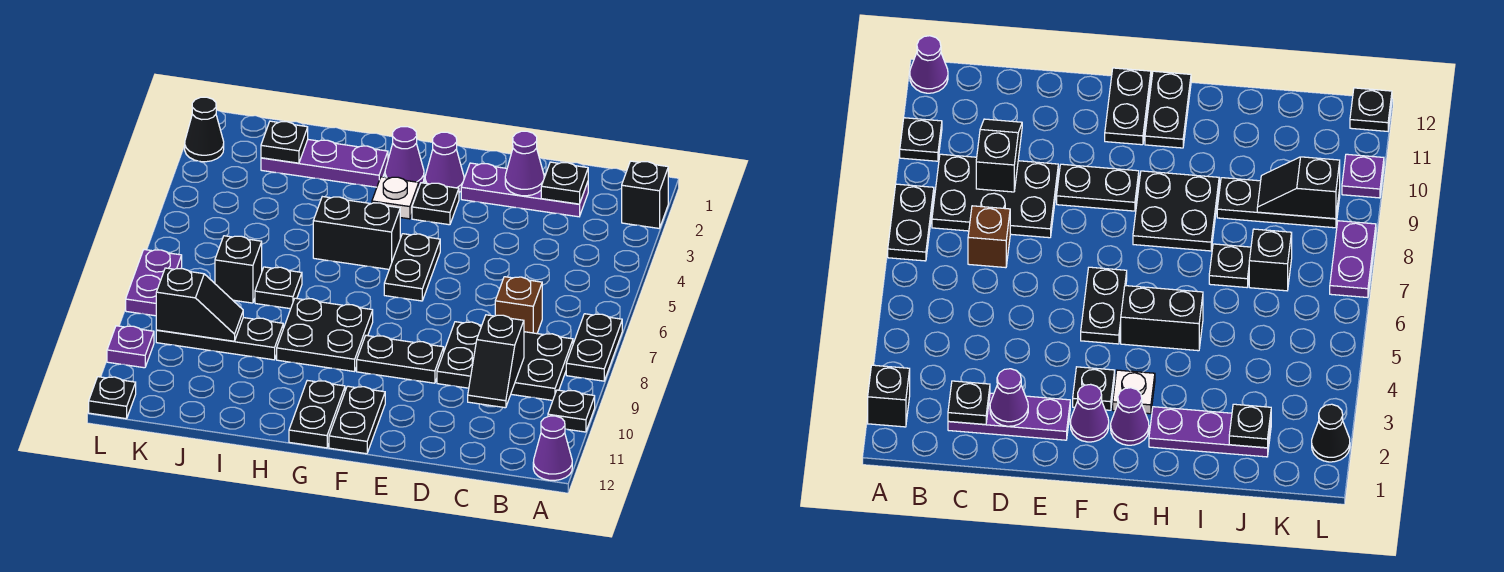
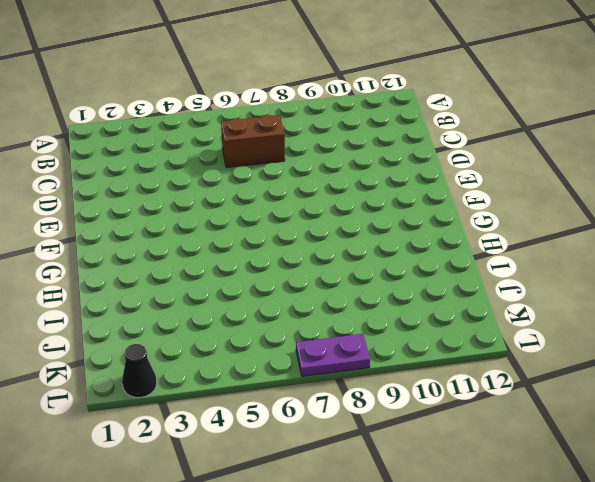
brown 1x2 brick [221,115,285,168] -> brown 1x1 brick [495,277,542,334]
none -> black 1x1 brick [622,161,668,228]
none -> black 1x2 plate [566,314,622,381]
none -> black 1x1 plate [548,390,595,432]
none -> purple 1x1 cone [533,416,572,480]

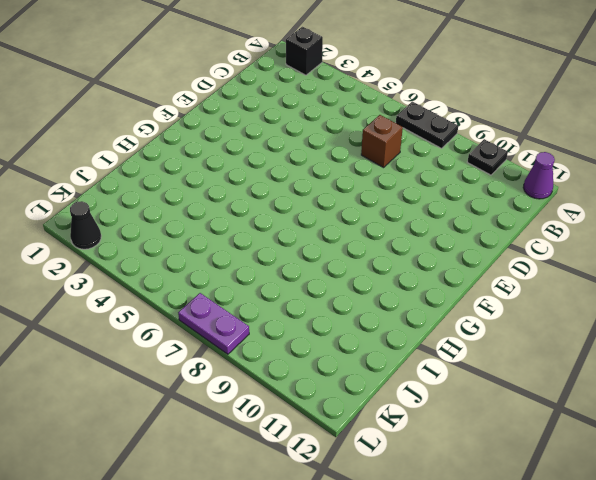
none -> black 2x3 plate [437,322,573,400]
none -> purple 1x3 plate [461,163,588,217]
none -> black 1x2 plate [357,335,444,383]
none -> purple 1x1 cone [425,132,464,192]

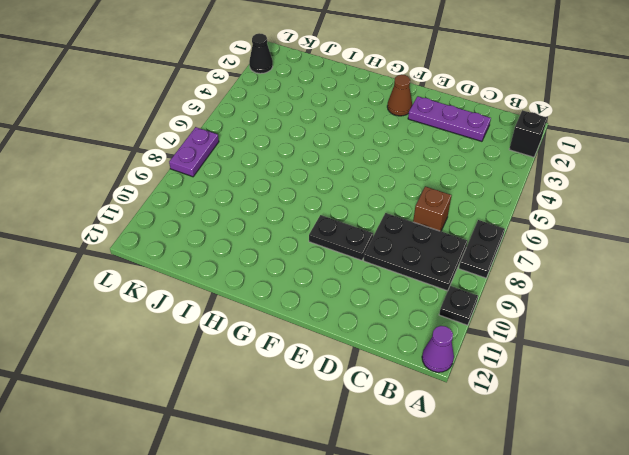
brown 1x1 cone [387,75,412,116] -> purple 1x1 cone [425,132,464,192]
none -> black 1x1 plate [412,183,459,225]
none -> black 1x2 plate [384,234,440,301]
none -> black 1x2 plate [329,386,385,454]
none -> purple 1x1 cone [385,127,424,186]

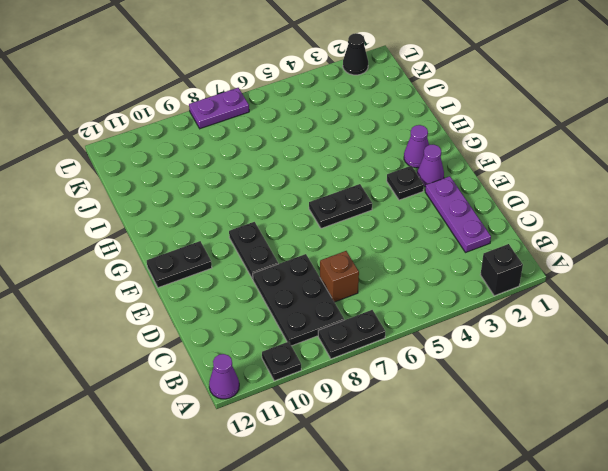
none -> white 1x1 plate [372,177,419,219]
none -> black 1x2 brick [313,197,400,269]
none -> black 2x2 plate [277,298,373,372]
none -> black 1x2 plate [289,380,345,448]

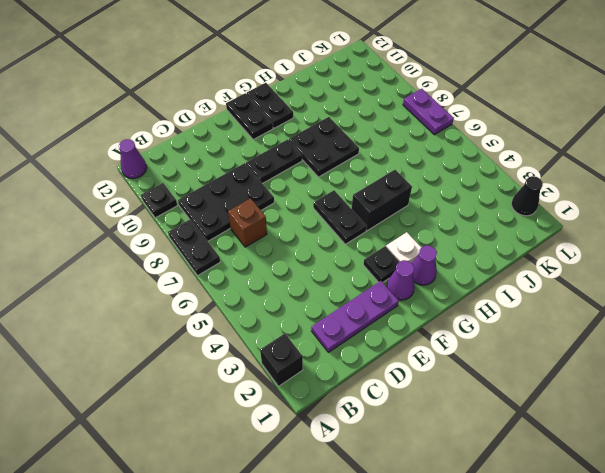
none -> purple 1x3 plate [261,140,388,187]
none -> black 1x1 plate [255,267,302,309]
none -> black 1x3 plate [156,318,283,360]
none -> black 1x1 brick [215,236,262,303]

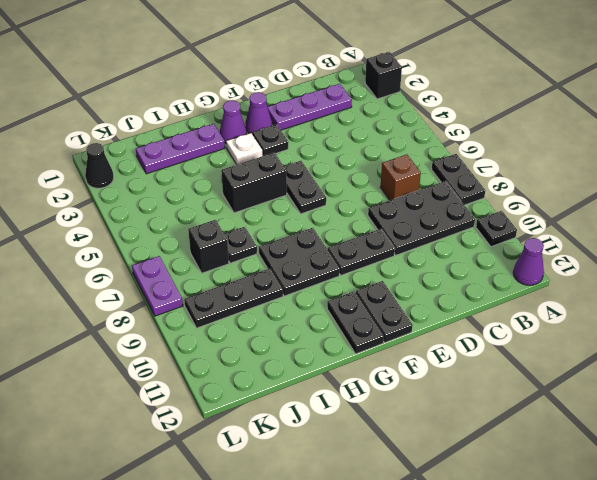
none -> purple 1x1 plate [107,326,154,368]
none -> black 1x1 plate [89,377,136,419]
none -> black 1x1 plate [541,162,588,204]
none -> black 1x2 slope [468,315,524,408]

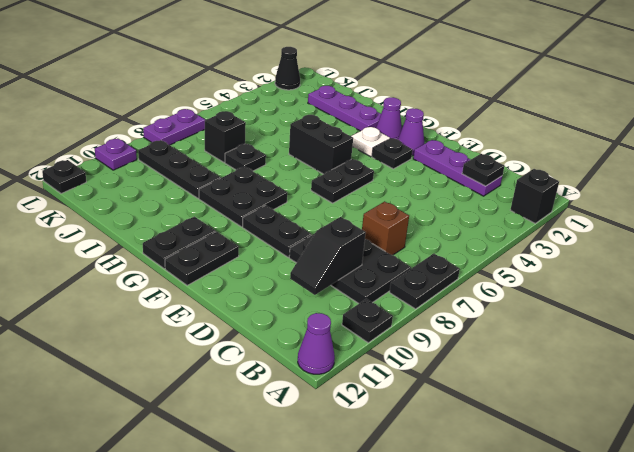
none -> purple 1x1 cone [505,131,544,196]
none -> black 1x1 plate [261,121,308,163]
none -> black 1x2 slope [156,268,243,341]

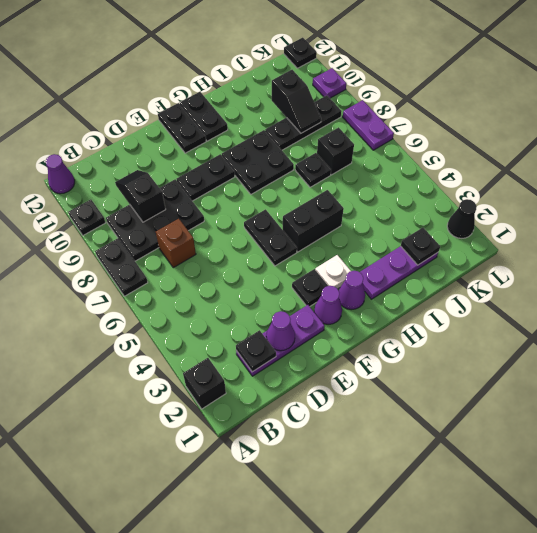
black 1x2 slope [272,70,321,133] -> black 1x2 slope turned to [156,268,243,341]

